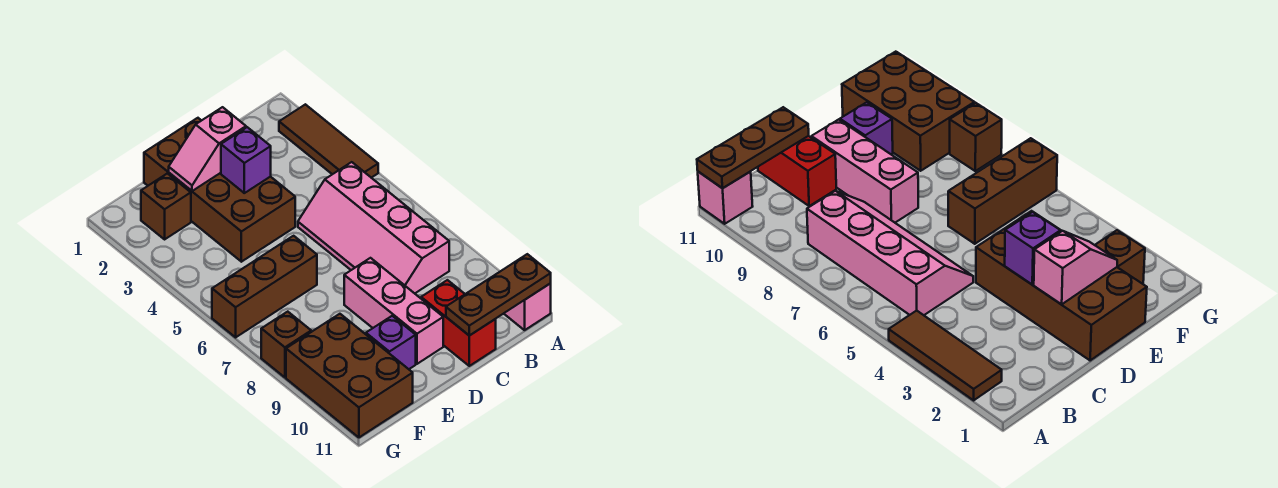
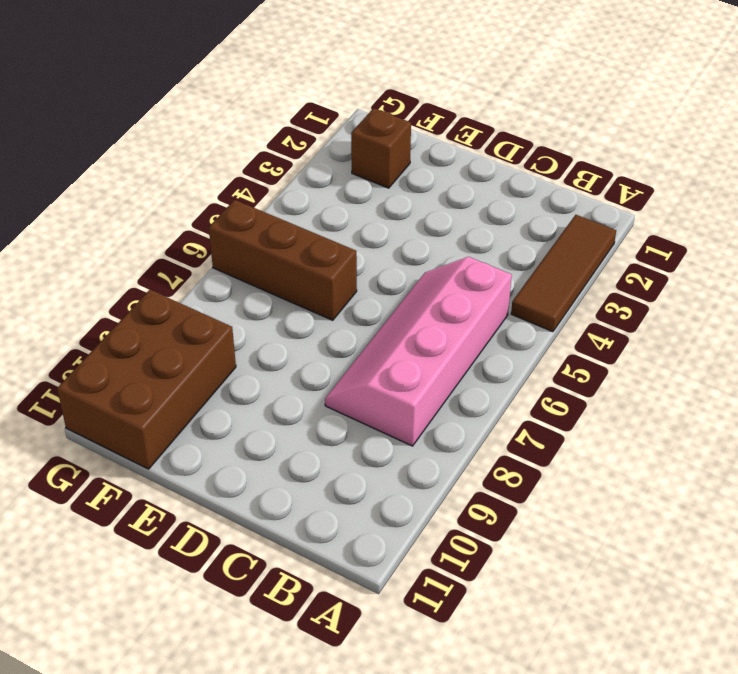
none -> pink 1x1 brick [504,283,551,330]
none -> red 1x2 brick [421,280,496,366]
none -> brown 2x4 brick [144,118,295,262]

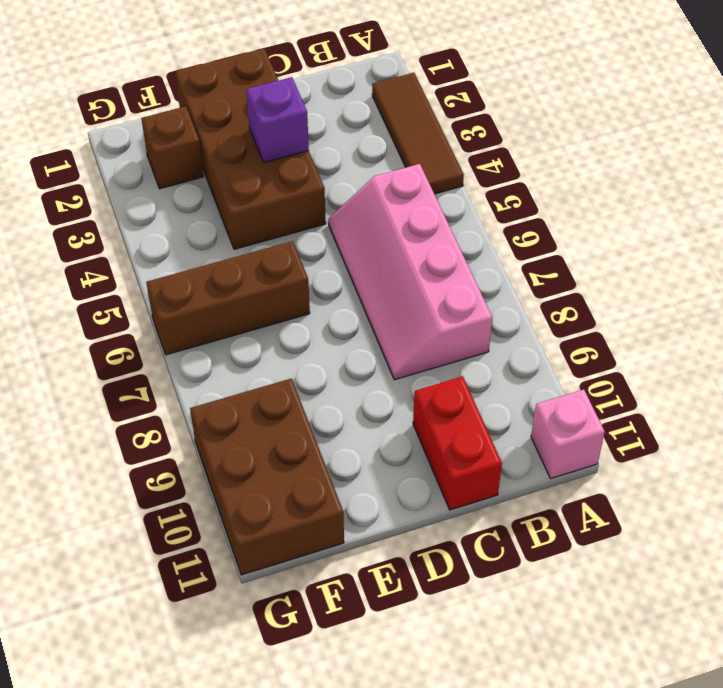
none -> pink 1x3 brick [344,258,443,364]
none -> purple 1x1 brick [366,316,416,369]
none -> brown 1x1 brick [261,312,311,377]

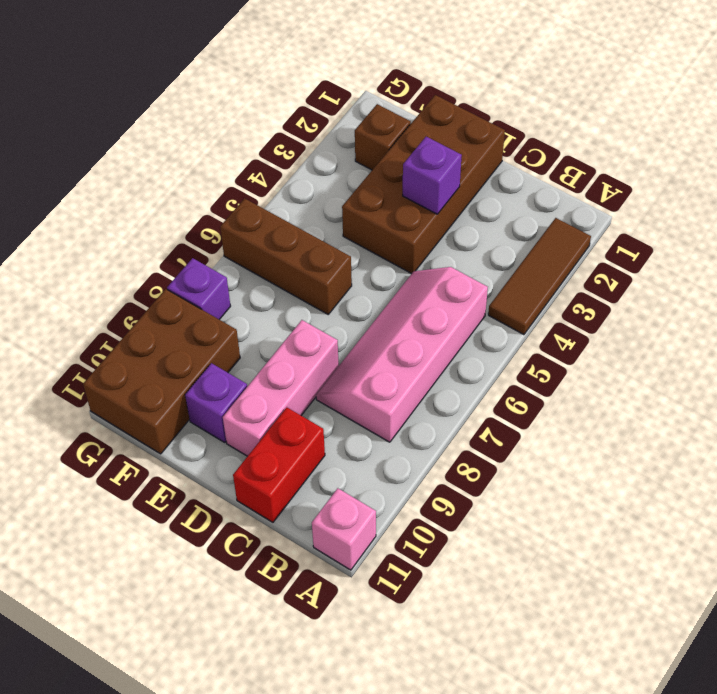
purple 1x1 brick [167,258,230,320] -> brown 1x1 brick [261,312,311,377]
none -> brown 1x3 plate [446,254,551,336]
none -> pink 1x2 slope [169,107,246,191]

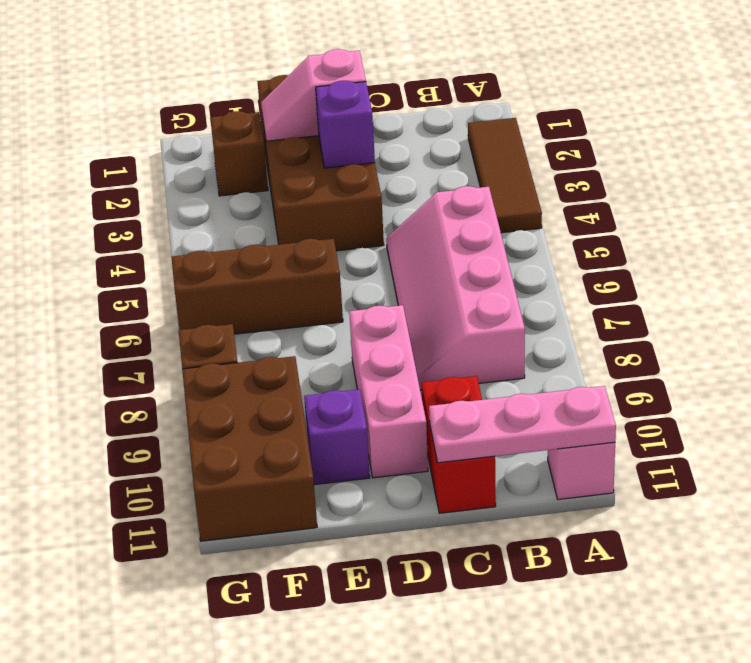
pink 1x3 plate [429,386,616,463] -> brown 1x3 plate [446,254,551,336]

